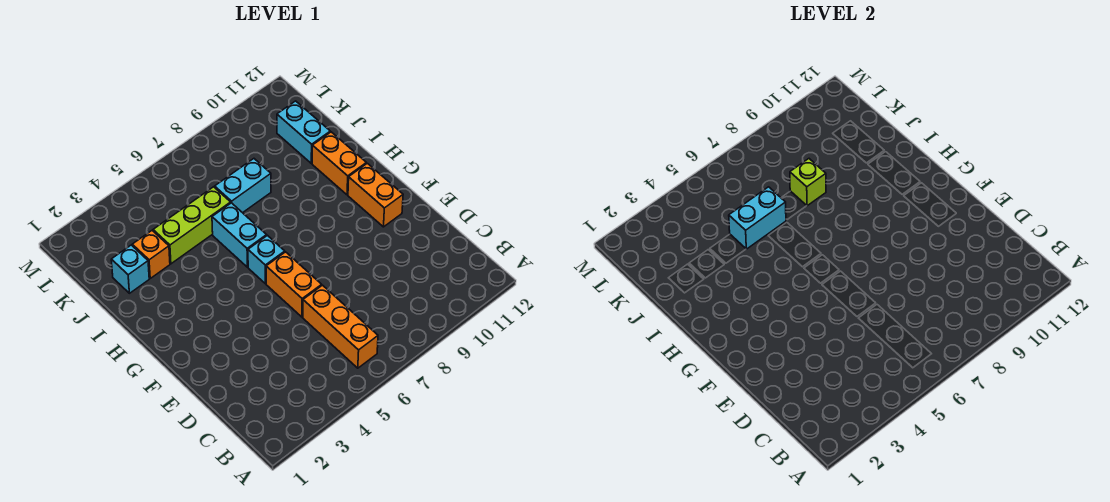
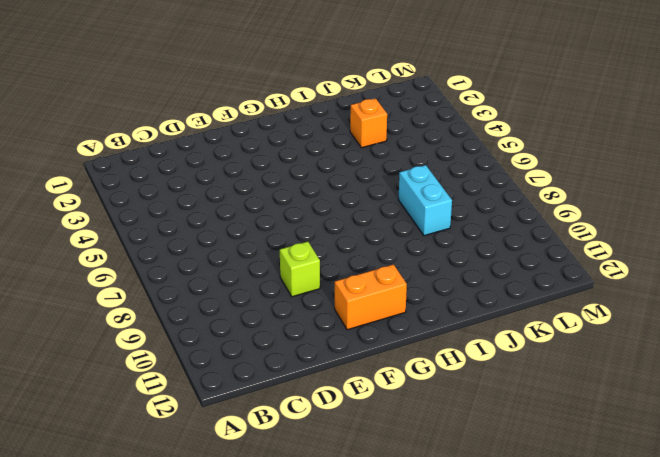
lime 1x1 brick [280,242,320,297] -> lime 1x1 brick moved to [790,159,826,206]
none -> orange 1x3 brick [303,285,378,368]
none -> orange 1x2 brick [266,252,322,317]
none -> cyan 1x1 brick [248,236,285,284]

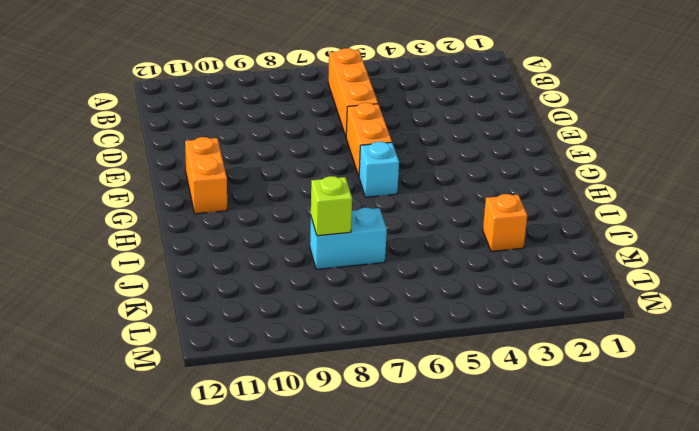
none -> cyan 1x2 brick [212,203,267,267]
none -> orange 1x2 brick [312,132,366,195]
none -> cyan 1x1 brick [111,245,149,293]

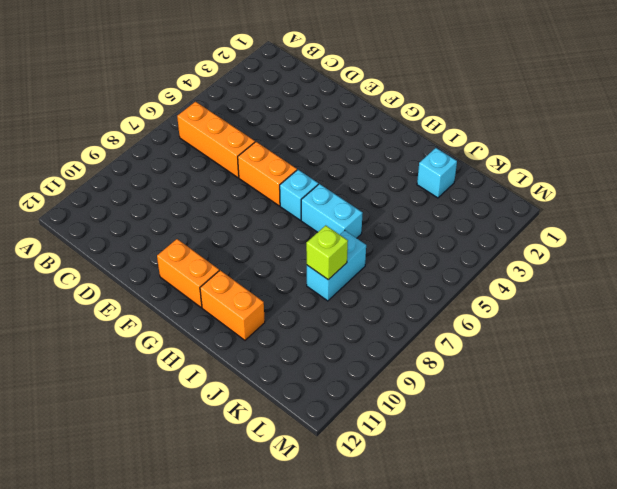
none -> orange 1x1 brick [132,231,170,278]
none -> lime 1x3 brick [153,187,231,264]
none -> cyan 1x2 brick [277,101,330,163]

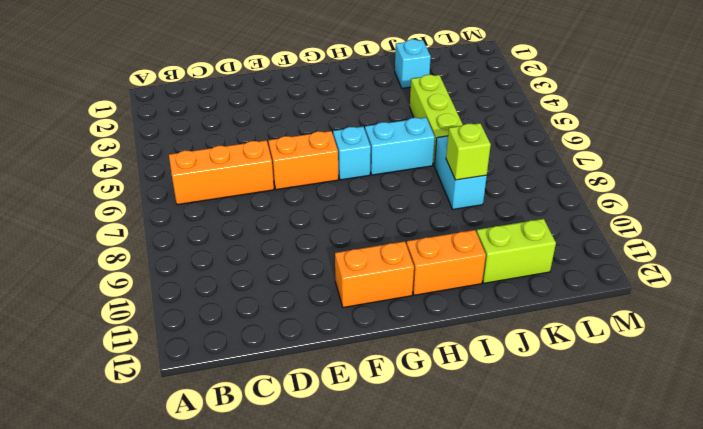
lime 1x2 brick [476,219,556,283] -> cyan 1x2 brick [277,101,330,163]
none -> orange 1x1 brick [132,231,170,278]
none -> cyan 1x2 brick [729,187,786,249]

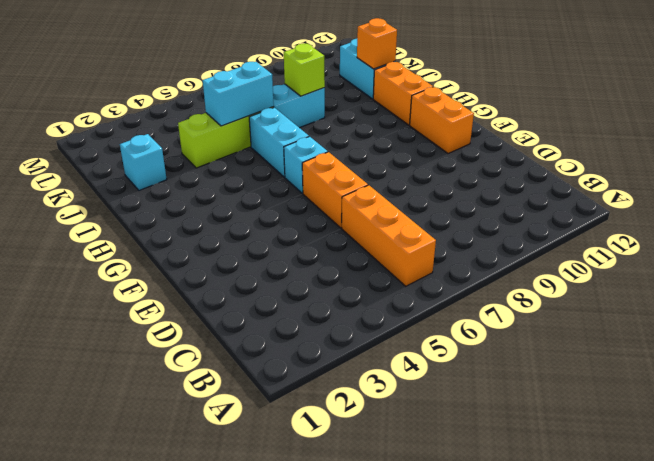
orange 1x1 brick [357,18,397,69] -> orange 1x1 brick moved to [132,231,170,278]

